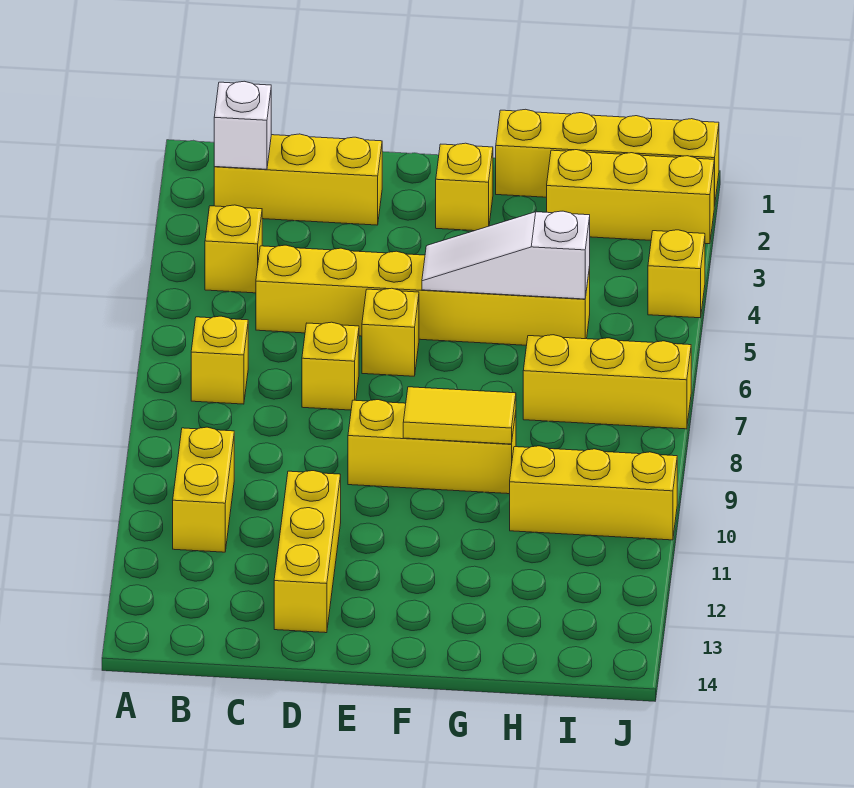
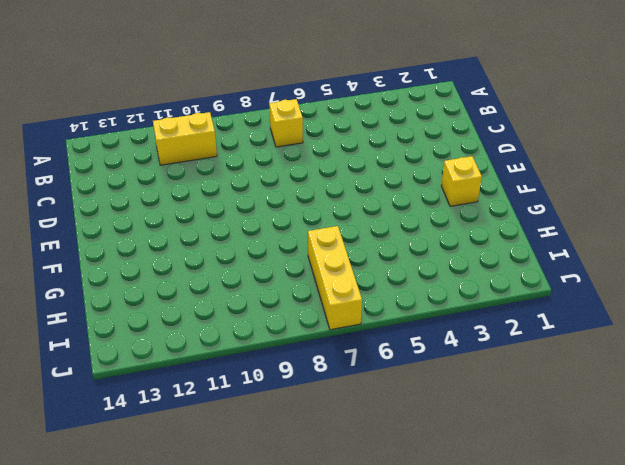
none -> yellow 1x3 brick [214,134,382,225]
none -> yellow 1x1 brick [205,205,262,293]
none -> yellow 1x6 brick [256,245,590,345]

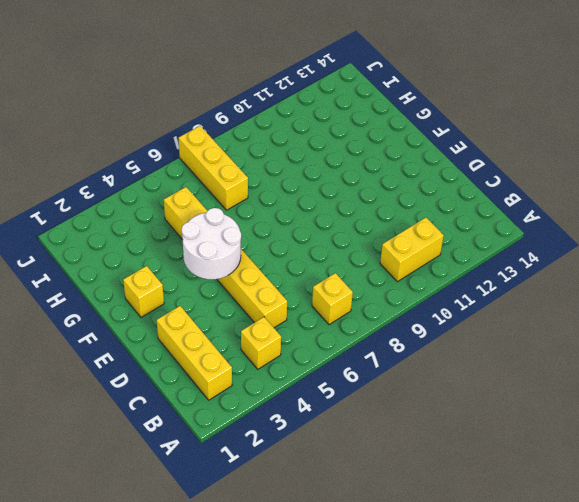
white 2x2 round brick [182,208,241,280] -> white 1x3 slope [422,211,590,299]
none -> yellow 1x1 brick [302,322,359,410]
none -> yellow 1x3 brick [274,471,341,633]
none -> yellow 1x1 brick [362,288,419,376]

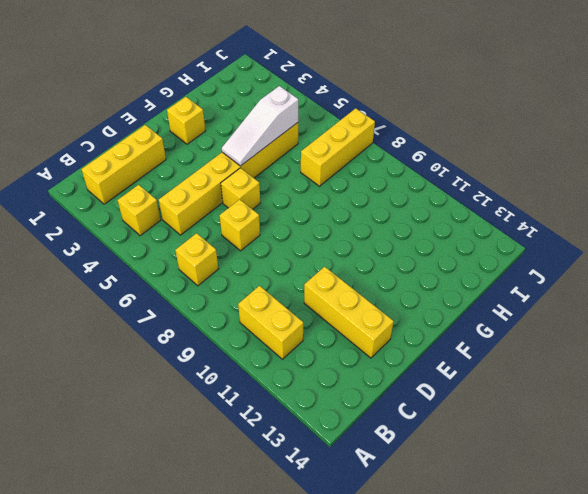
none -> yellow 1x3 brick [348,400,516,494]
none -> yellow 1x4 brick [496,109,719,206]
none -> yellow 1x3 brick [547,150,714,244]

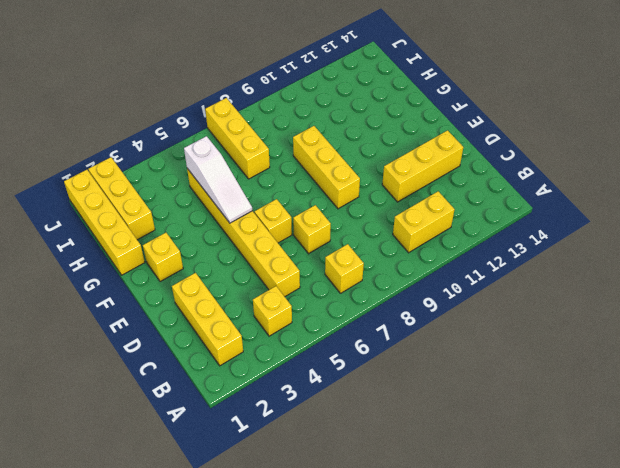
none -> yellow 1x3 brick [510,446,677,540]
none -> yellow 1x1 brick [648,230,705,318]
none -> white 1x1 brick [214,81,271,169]

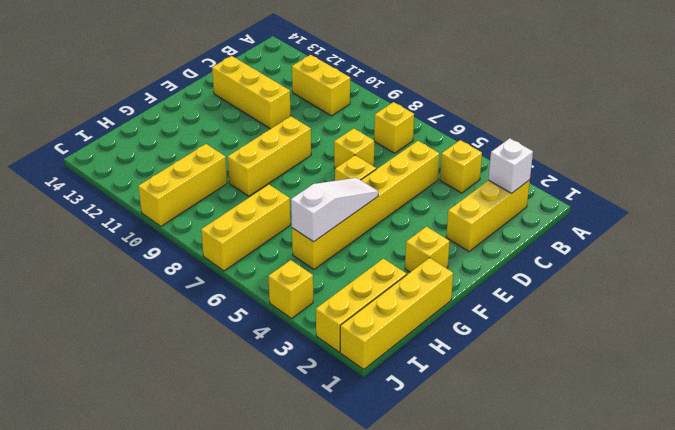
none -> yellow 1x2 tile [403,387,516,444]

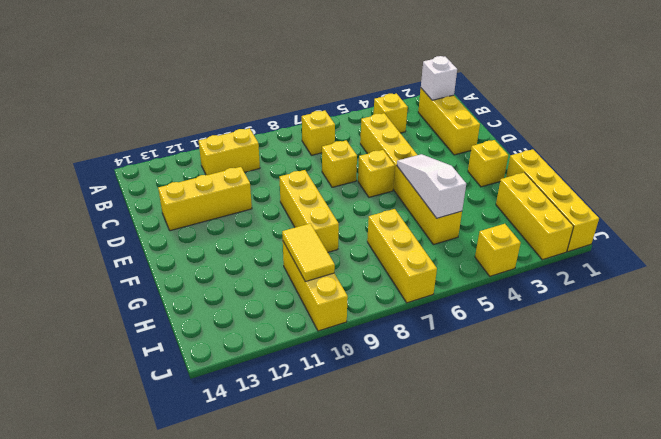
yellow 1x2 tile [282,223,335,282] -> yellow 1x2 tile moved to [403,387,516,444]

